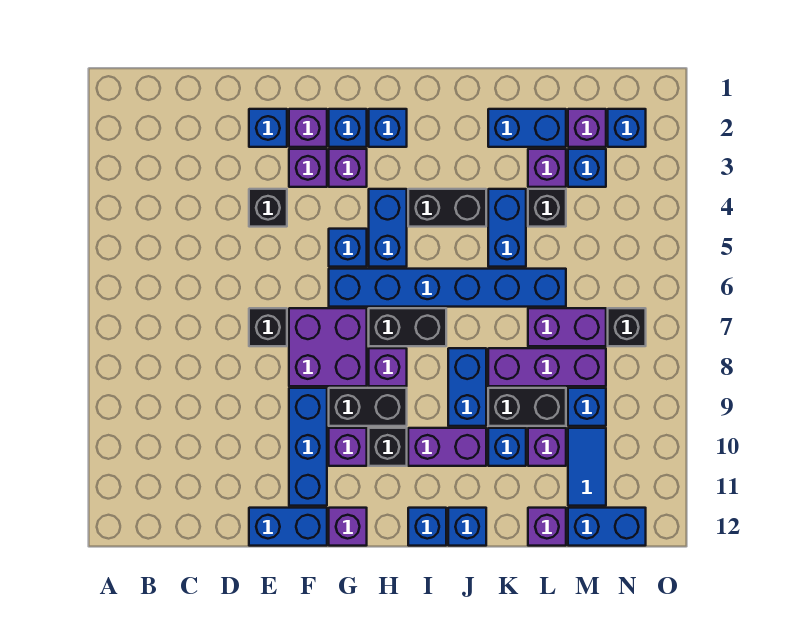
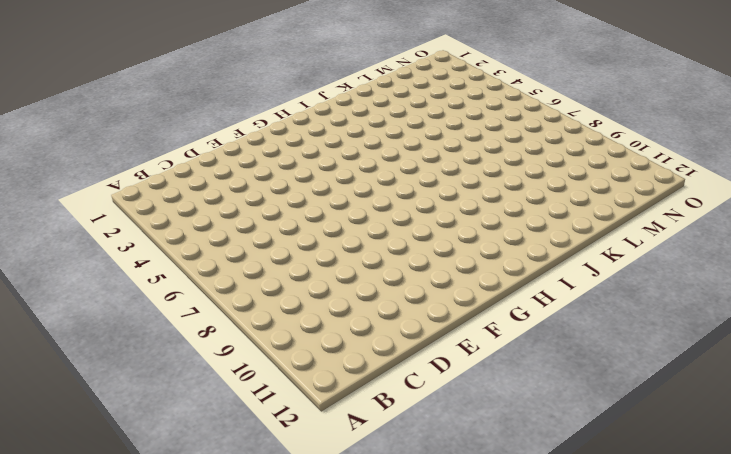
none -> blue 1x1 brick [249,109,287,147]
none -> black 1x1 brick [249,189,287,227]
none -> black 1x1 brick [249,308,287,346]
none -> blue 1x2 brick [249,508,327,546]

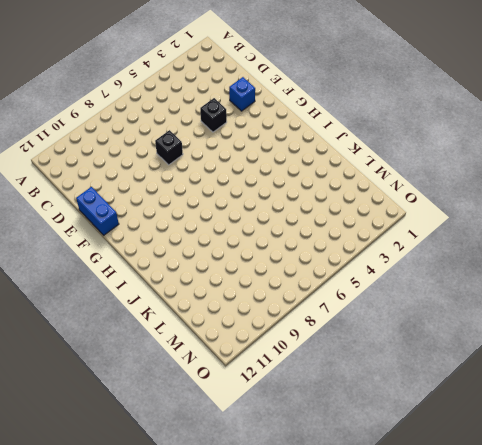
none -> purple 1x1 brick [289,109,327,147]
none -> purple 1x1 brick [289,149,327,187]
none -> purple 2x2 brick [289,308,367,386]
none -> blue 1x3 brick [289,388,327,506]

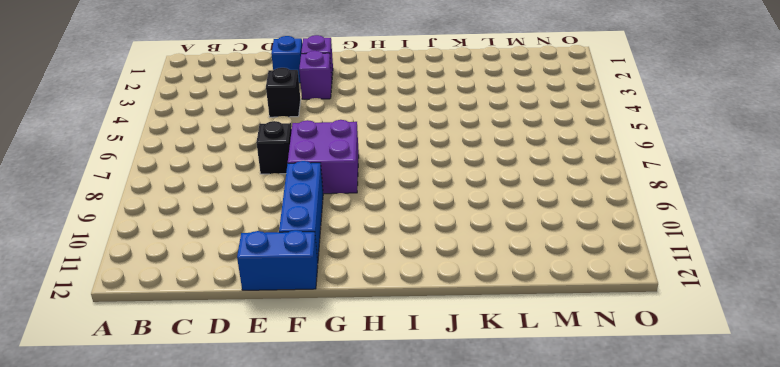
none -> blue 1x1 brick [329,109,367,147]
none -> purple 1x1 brick [329,149,367,187]
none -> blue 1x1 brick [329,229,367,267]
none -> blue 1x6 brick [329,269,566,307]

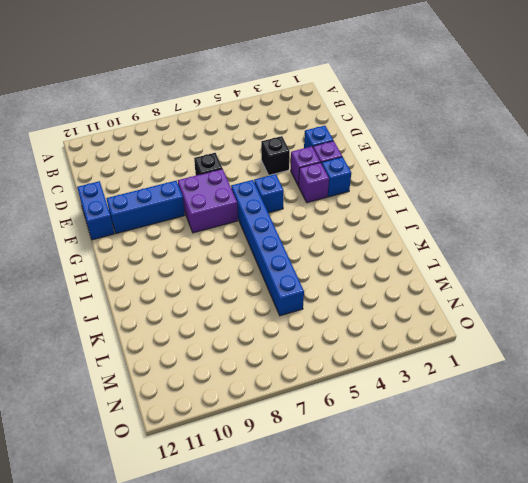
none -> black 1x2 brick [329,388,407,426]
none -> purple 1x1 brick [329,428,367,466]
none -> purple 1x1 brick [329,508,367,546]
none -> blue 1x1 brick [369,109,407,147]

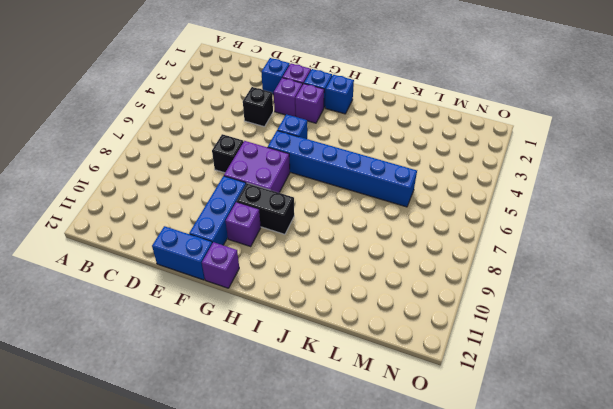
none -> blue 1x2 brick [369,189,407,267]
none -> black 1x2 brick [369,308,446,346]
none -> purple 1x1 brick [369,348,407,386]
none -> black 1x1 brick [369,428,407,466]

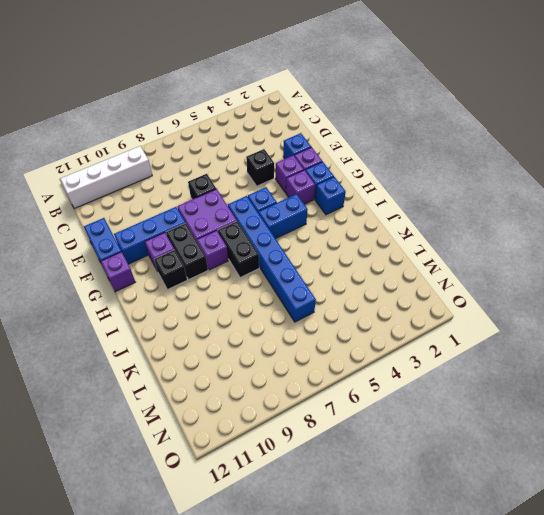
white 1x4 brick [60,146,152,209] -> none
none -> black 1x2 brick [408,189,486,227]
none -> purple 1x2 brick [408,428,486,466]
none -> blue 1x1 brick [408,508,446,546]
none -> blue 1x2 brick [448,348,486,426]

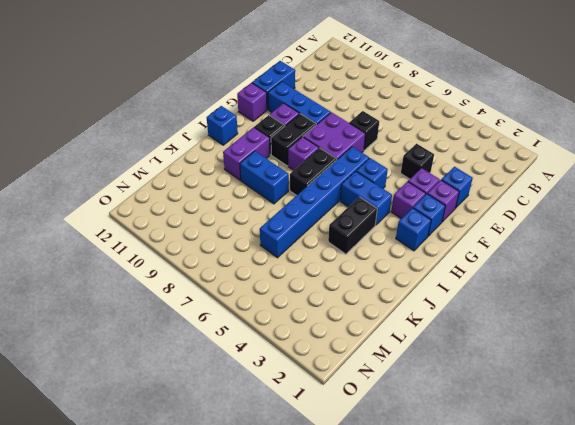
none -> blue 1x1 brick [448,508,486,546]
none -> blue 1x2 brick [488,109,566,147]
none -> blue 1x2 brick [488,189,526,267]
none -> purple 1x3 brick [488,348,606,386]

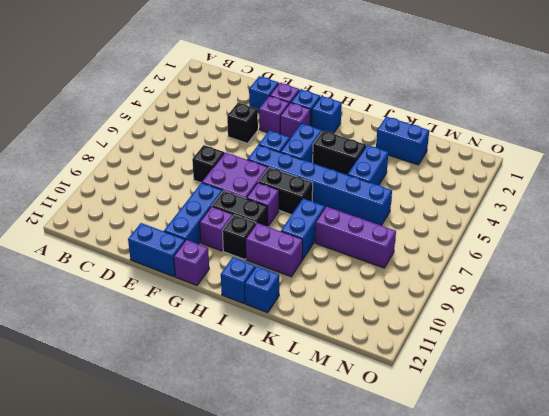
none -> black 1x2 brick [488,388,566,426]
none -> blue 1x1 brick [488,428,526,466]
none -> purple 1x1 brick [528,149,566,187]
none -> black 1x1 brick [528,189,566,227]

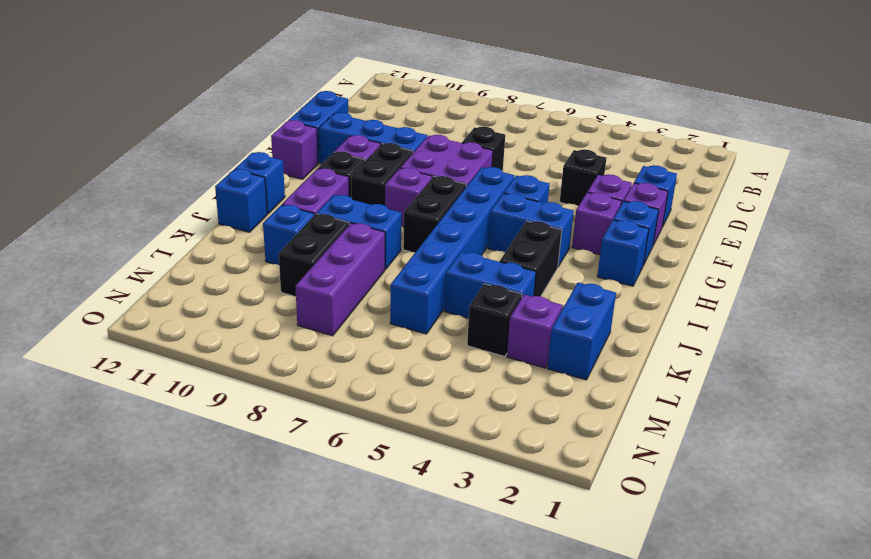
none -> purple 1x2 brick [528,308,606,346]
none -> purple 1x1 brick [528,428,566,466]
none -> purple 1x1 brick [528,508,566,546]
none -> purple 1x1 brick [568,109,606,147]

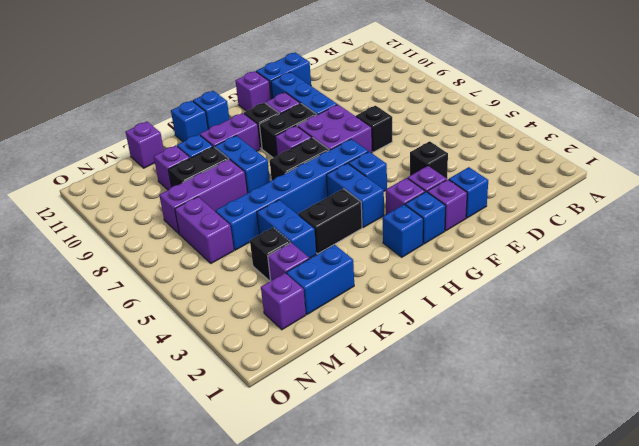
purple 1x2 brick [175,197,234,263] -> purple 1x2 brick turned to [528,308,606,346]
none -> blue 1x1 brick [568,149,606,187]
none -> blue 1x1 brick [568,388,606,426]
none -> blue 1x2 tile [568,428,606,506]
none -> blue 1x2 brick [568,508,646,546]

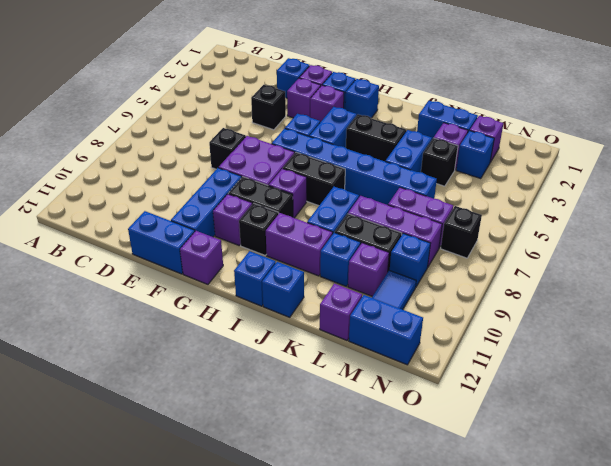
none -> blue 1x1 brick [608,109,646,147]

